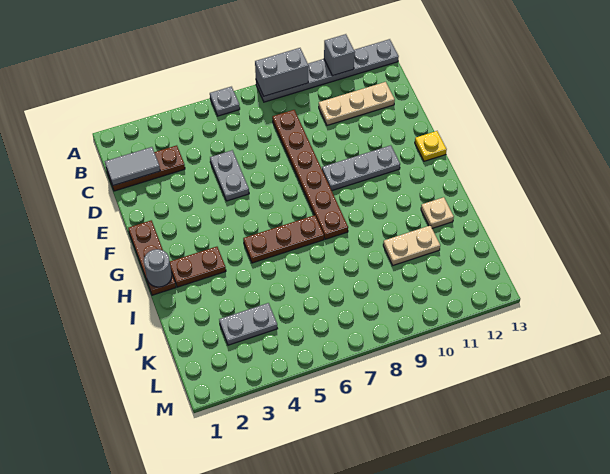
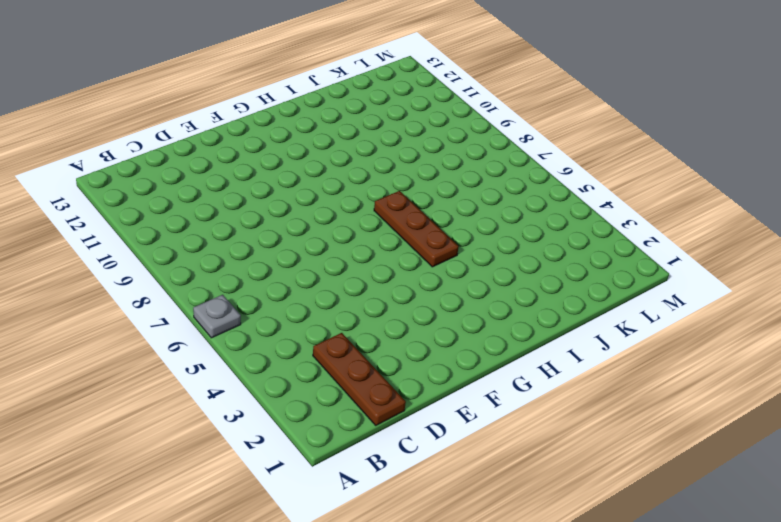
none -> grey 1x6 plate [256,39,399,102]
none -> brown 1x6 plate [272,110,348,239]
none -> tan 1x3 plate [319,82,395,125]

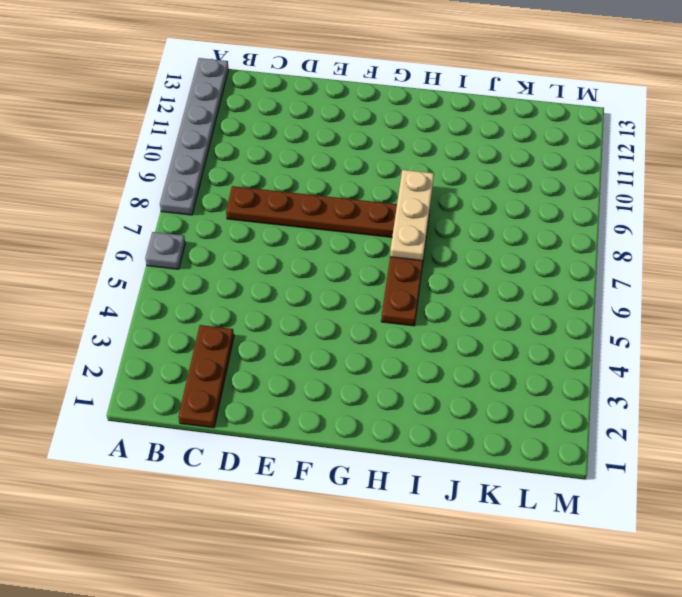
tan 1x3 plate [390,170,434,261] -> tan 1x3 plate moved to [319,82,395,125]
none -> grey 1x2 plate [210,150,249,201]
none -> brown 1x3 plate [128,220,176,295]
none -> grey 1x3 plate [322,145,400,191]

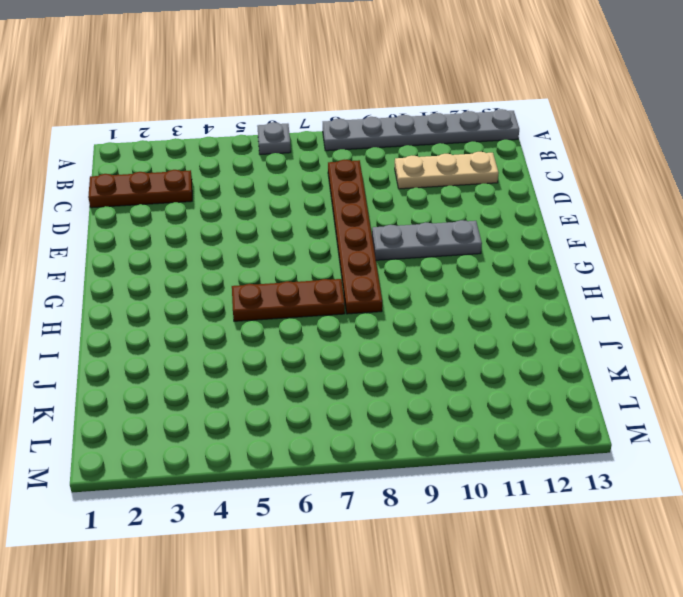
none -> grey 1x2 plate [210,150,249,201]
none -> brown 1x3 plate [128,220,176,295]
none -> yellow 1x1 plate [415,131,447,161]

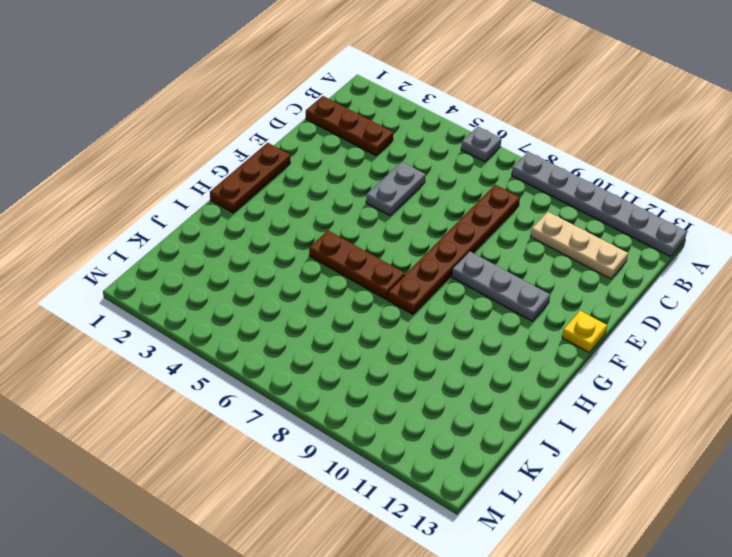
none -> brown 1x2 plate [170,247,226,287]
none -> tan 1x1 plate [421,197,454,228]
none -> tan 1x2 plate [383,225,440,265]

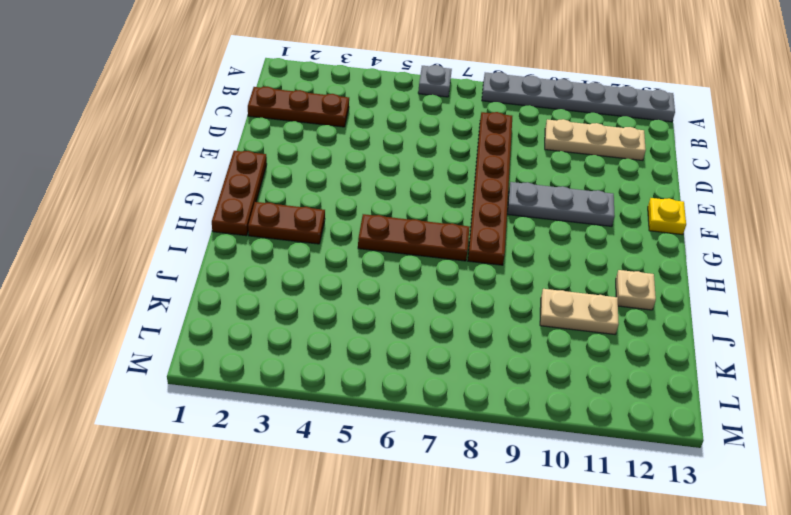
none -> grey 1x2 plate [210,150,249,201]
none -> grey 1x2 plate [219,303,278,345]
none -> grey 1x2 brick [255,48,309,96]

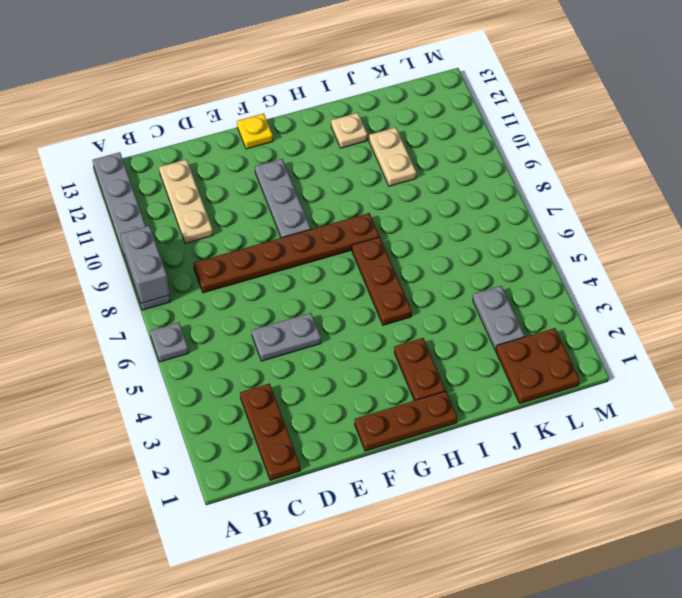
brown 2x2 plate [496,328,580,404] -> none
none -> grey 1x1 brick [324,34,355,76]
none -> grey 1x2 tile [105,147,160,186]
none -> grey 1x1 round brick [144,249,172,287]

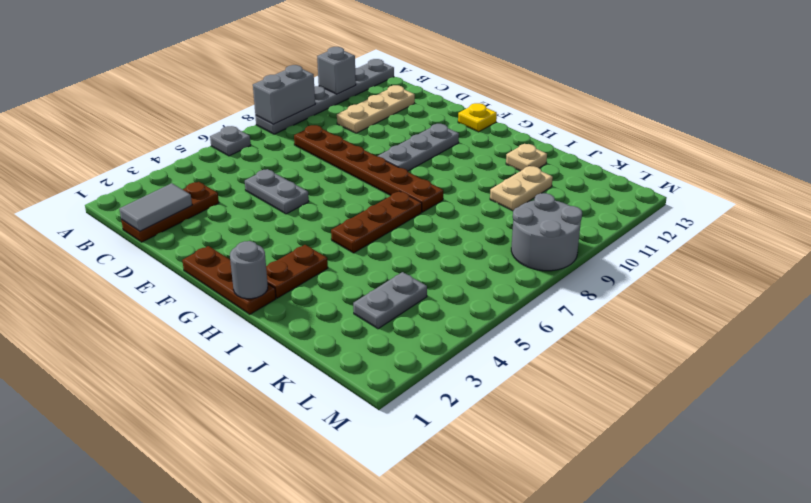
grey 2x2 round brick [511,193,582,271] -> none

